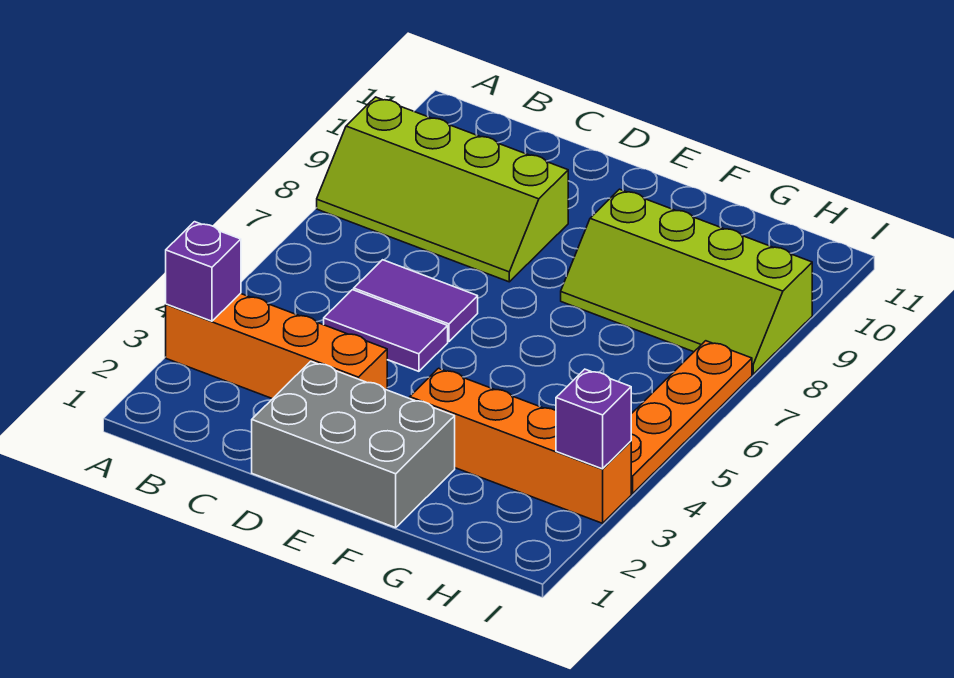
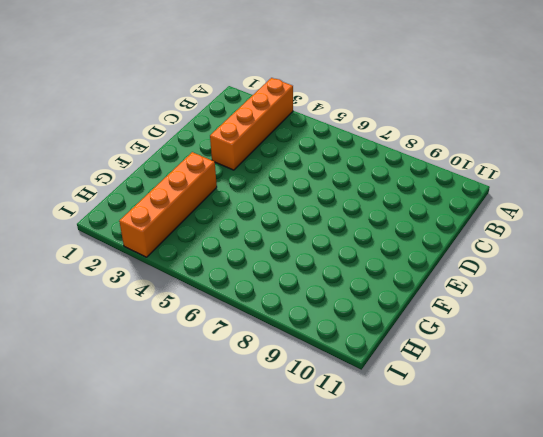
none -> lime 2x4 slope [317,97,568,282]
none -> purple 1x2 tile [324,290,448,371]

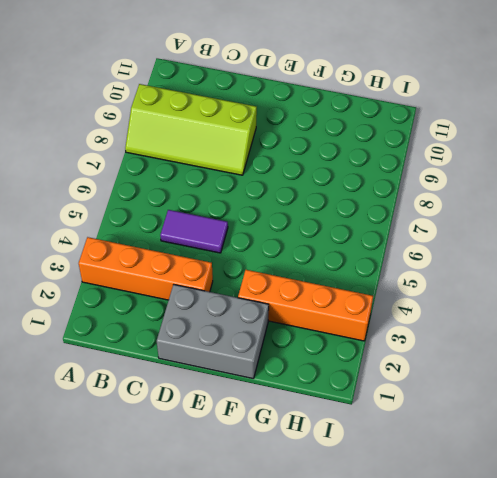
none -> purple 1x2 tile [354,260,478,342]
none -> lime 2x4 slope [561,189,812,374]

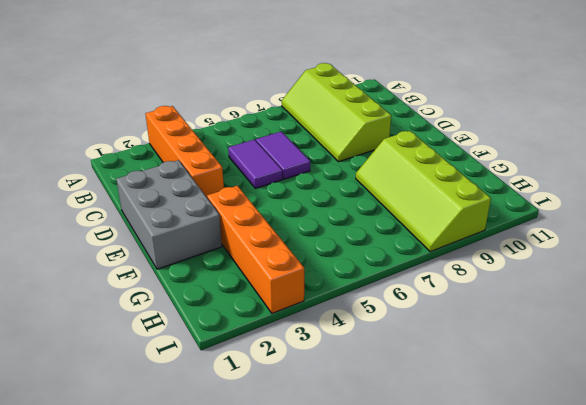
none -> orange 1x4 plate [631,341,752,493]
none -> purple 1x1 brick [166,222,241,321]

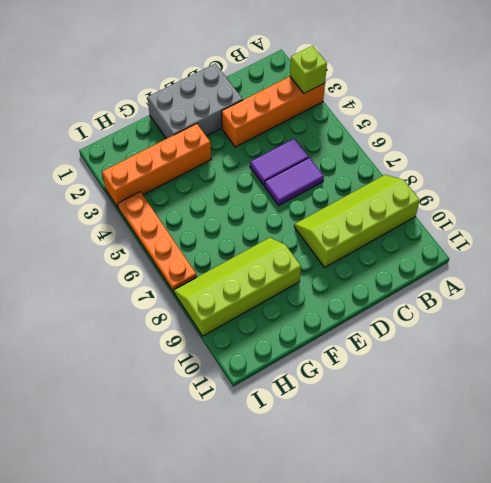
lime 1x1 brick [290,46,327,93] -> purple 1x1 brick [166,222,241,321]
none -> purple 1x1 brick [556,369,631,469]

